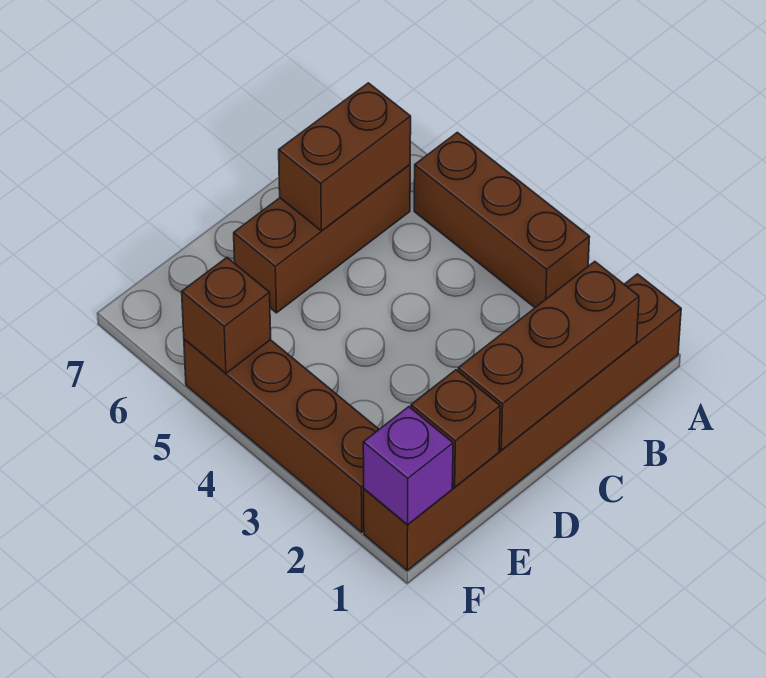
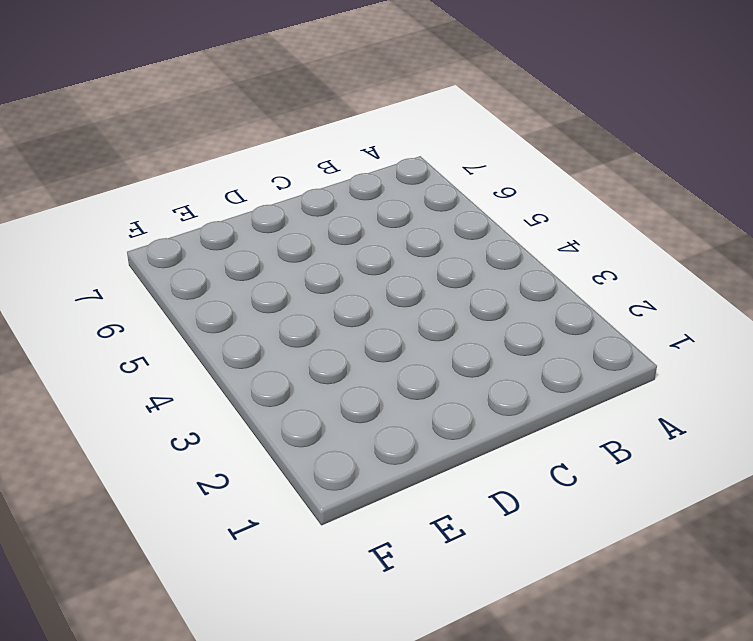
none -> brown 1x6 brick [364,274,681,570]
none -> brown 1x3 brick [414,132,590,308]

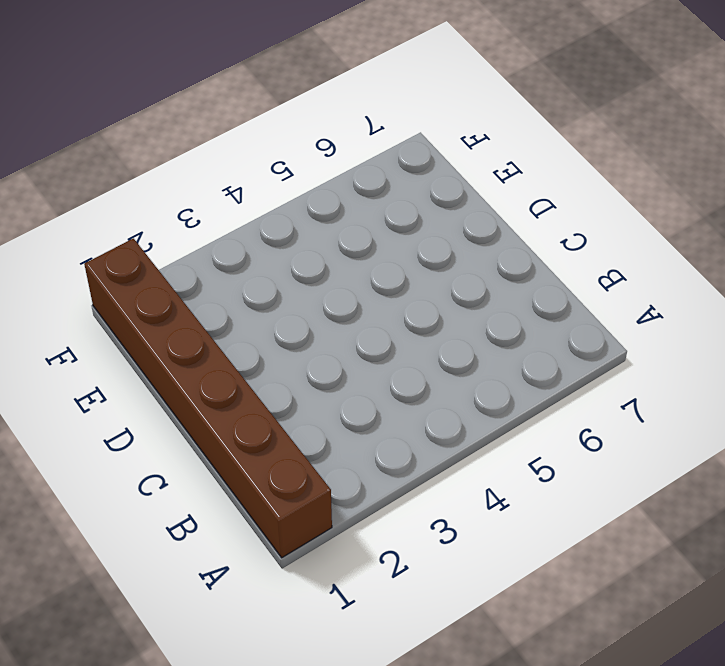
none -> brown 1x3 brick [414,132,590,308]
none -> brown 1x3 brick [234,165,410,313]

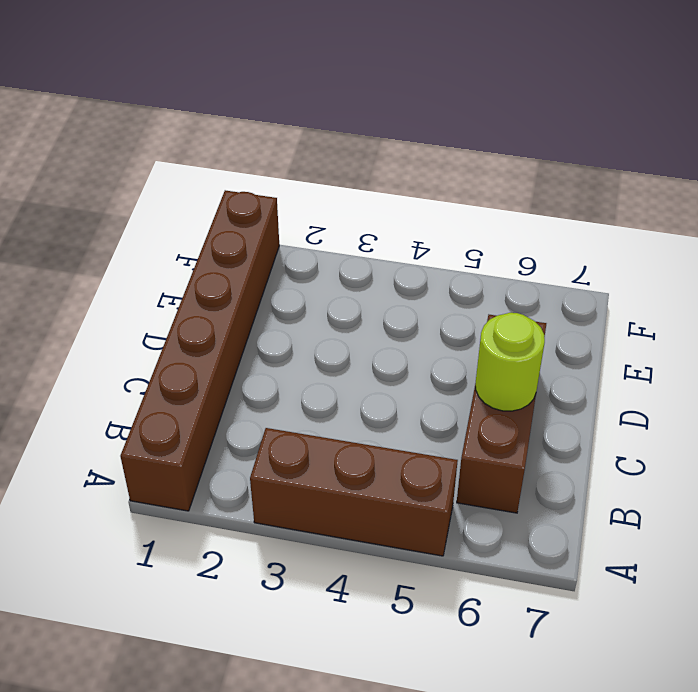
lime 1x1 round brick [476,313,545,411] -> brown 1x2 brick [279,83,411,231]
none -> brown 1x4 brick [184,339,379,532]
none -> brown 1x3 brick [458,261,639,450]

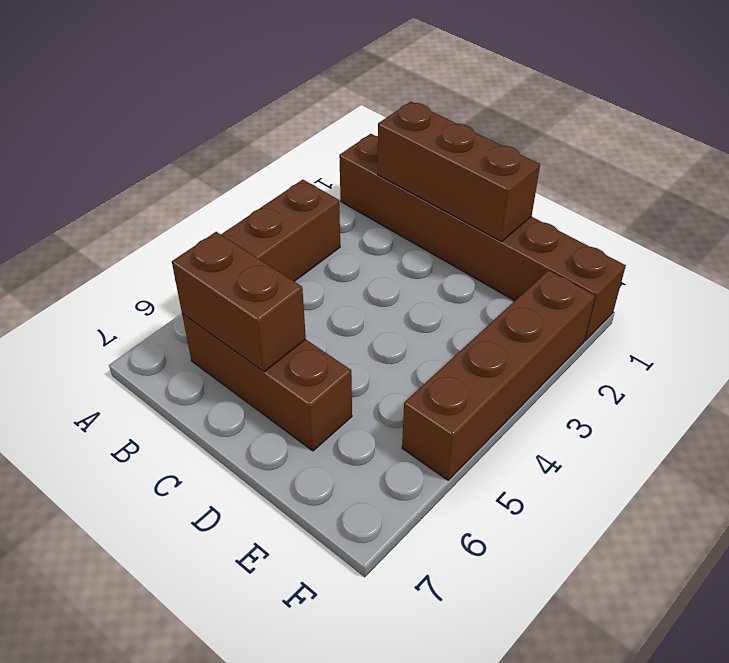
none -> brown 1x1 brick [411,370,500,487]
none -> purple 1x1 brick [363,407,453,525]

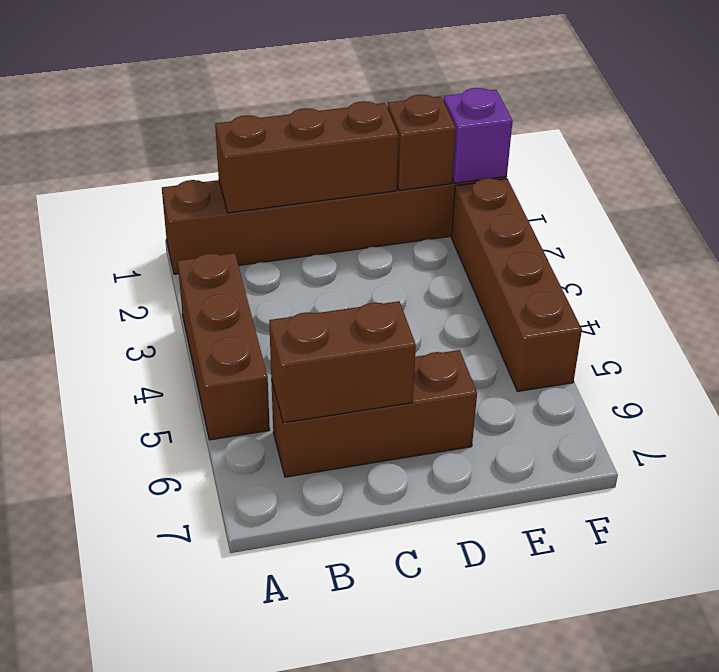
none -> brown 1x1 brick [182,258,271,373]

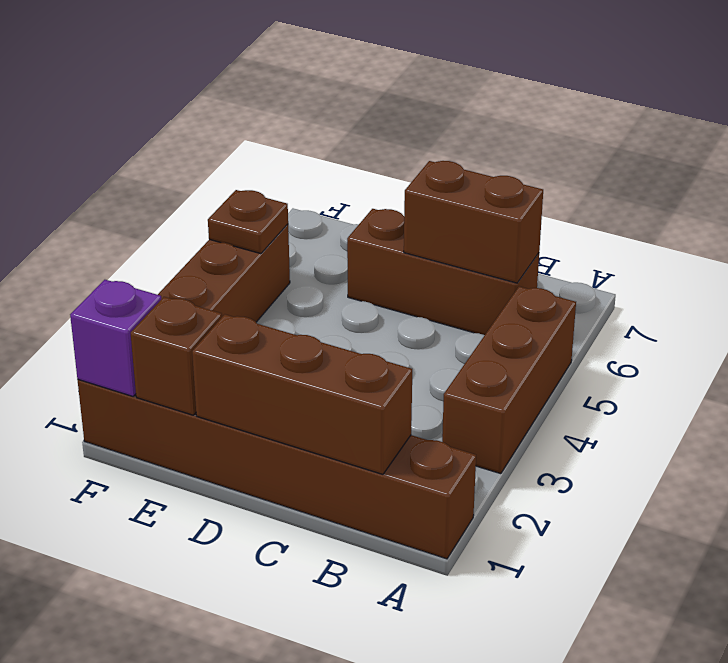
brown 1x1 plate [208,190,288,254] -> brown 1x1 brick [182,258,271,373]

